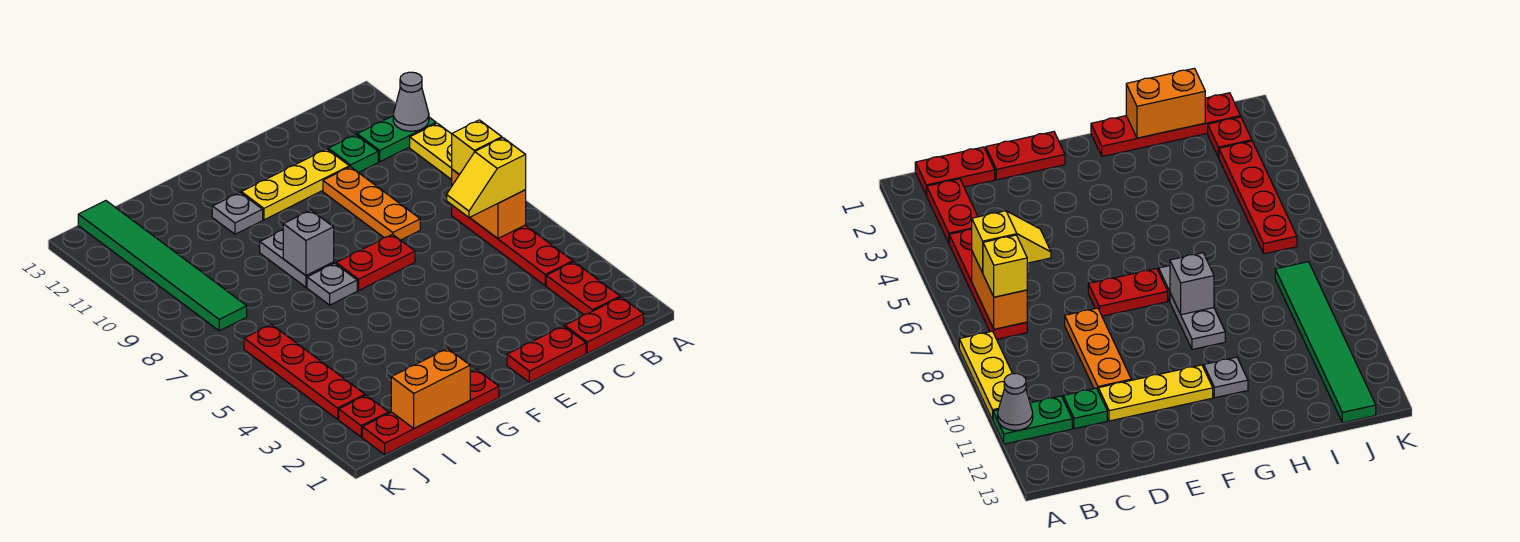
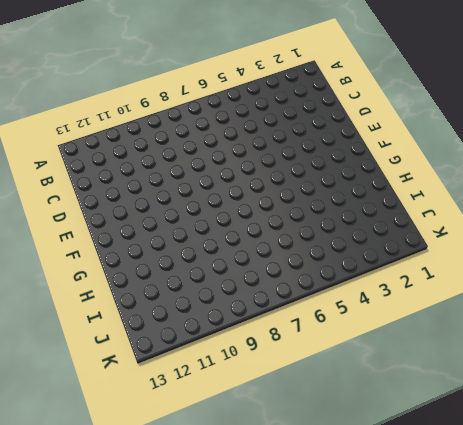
none -> yellow 1x3 plate [410,123,452,180]
none -> green 1x2 plate [357,116,436,162]
none -> red 1x2 plate [565,297,644,353]

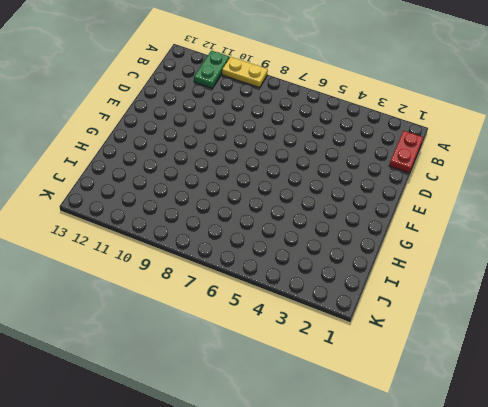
yellow 1x2 plate [222,57,268,88] -> yellow 1x3 plate [410,123,452,180]
none -> red 1x2 plate [546,262,620,315]
none -> red 1x4 plate [452,205,573,286]
none -> green 1x1 plate [328,135,378,173]

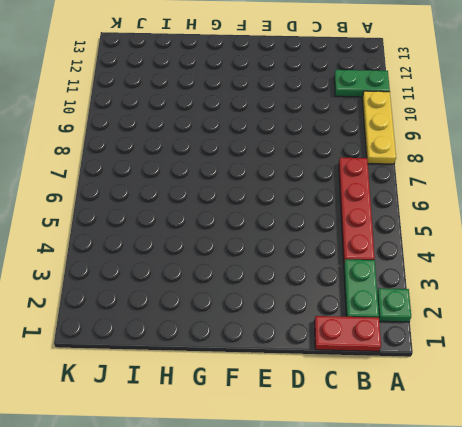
green 1x1 plate [377,288,411,322] -> green 1x1 plate moved to [328,135,378,173]
green 1x2 plate [344,259,379,317] -> red 1x2 plate [546,262,620,315]
none -> red 1x2 plate [507,326,586,382]
none -> orange 1x3 plate [323,167,420,240]
none -> yellow 1x3 plate [241,149,349,220]

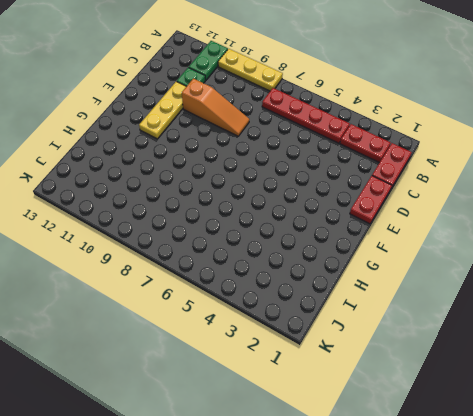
orange 1x3 slope [182,79,249,136] -> orange 1x3 plate [323,167,420,240]
none -> red 1x2 plate [336,234,415,290]
none -> red 1x4 plate [362,370,499,455]
none -> grey 1x1 plate [307,263,357,305]

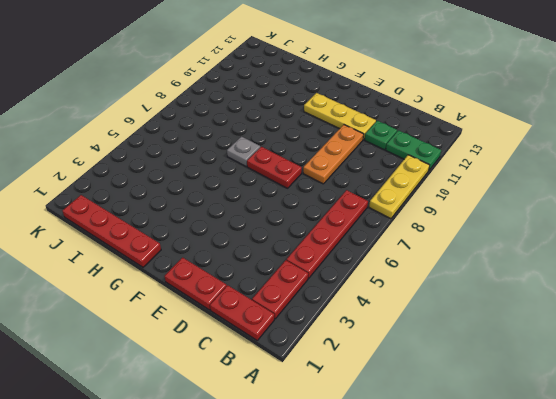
none -> grey 1x2 plate [260,230,334,287]
none -> grey 1x1 plate [212,193,263,234]
none -> red 1x1 plate [339,395,389,437]

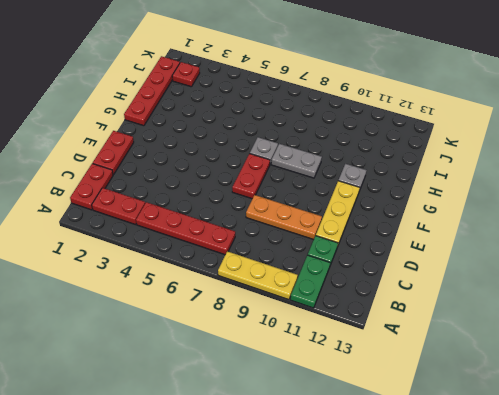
none -> red 1x4 plate [244,325,365,419]
none -> green 1x6 tile [78,201,247,331]
none -> grey 1x1 cone [393,72,429,131]

